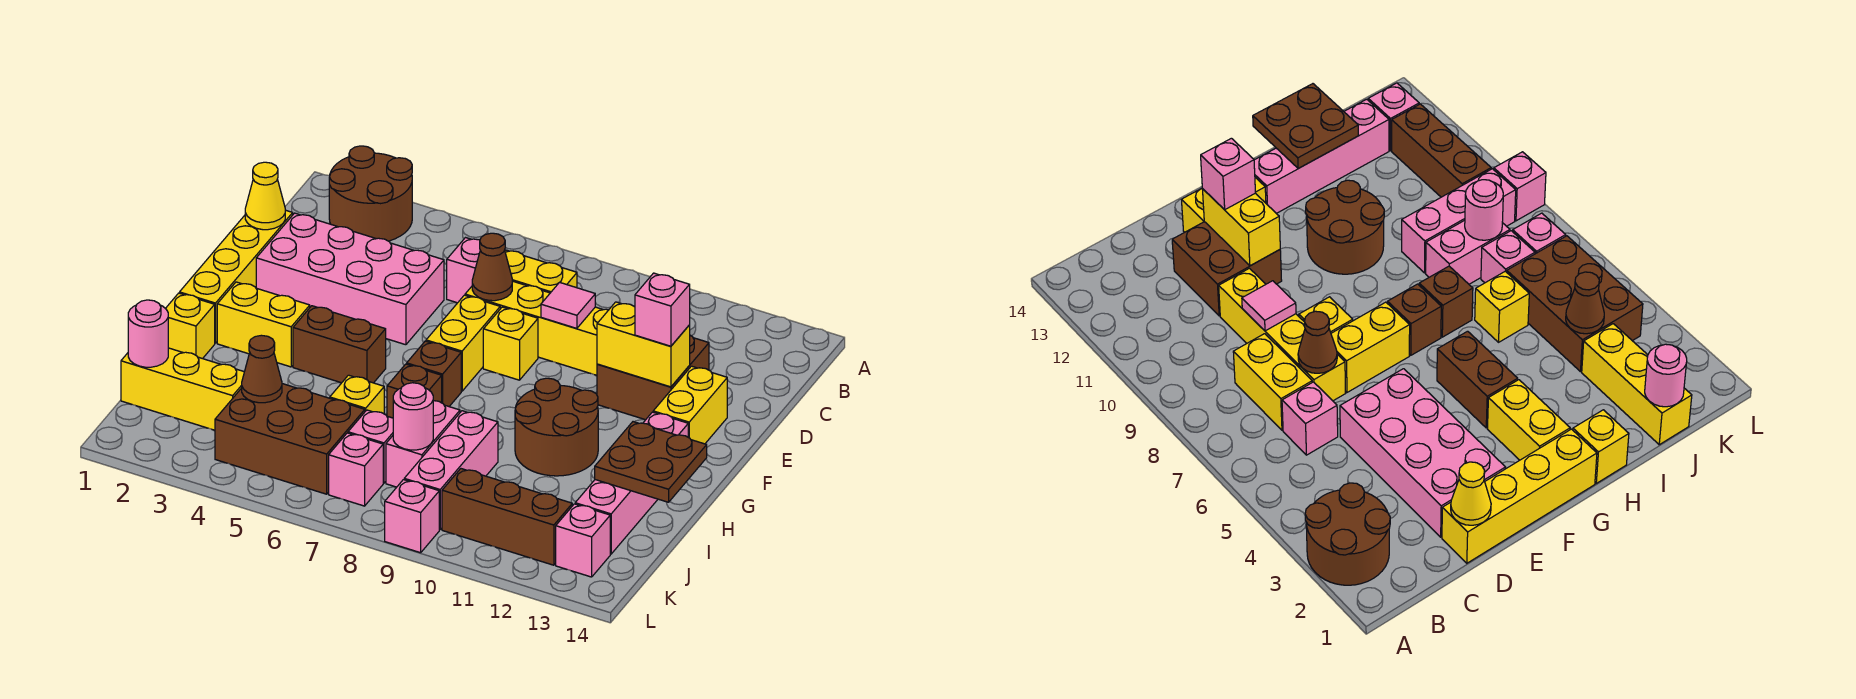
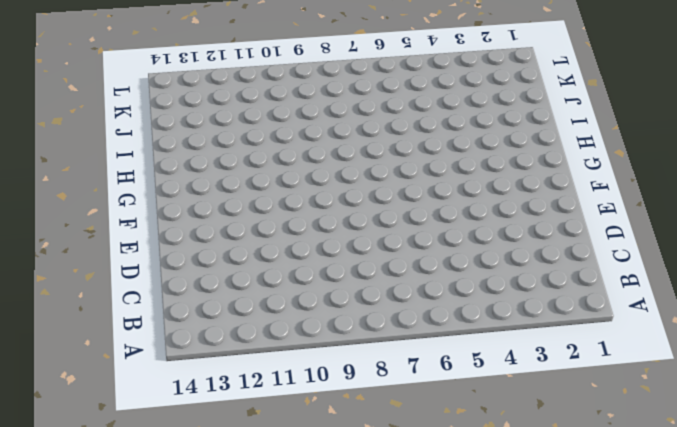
none -> brown 2x2 round brick [329,146,412,241]
none -> pink 1x1 brick [447,238,480,303]
none -> yellow 1x2 brick [505,250,577,293]
none -> yellow 1x4 brick [180,210,293,343]

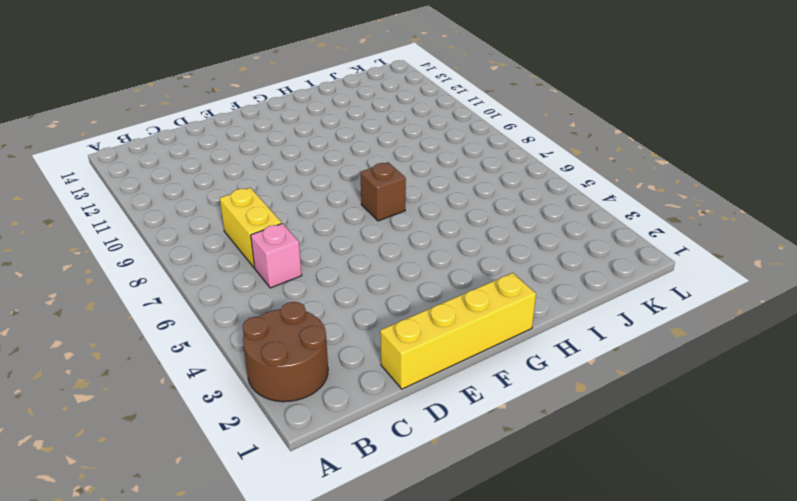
none -> pink 2x4 brick [256,213,444,345]
none -> yellow 1x4 brick [465,281,608,375]
none -> brown 2x2 brick [597,335,709,420]
none -> yellow 1x2 brick [426,295,500,391]

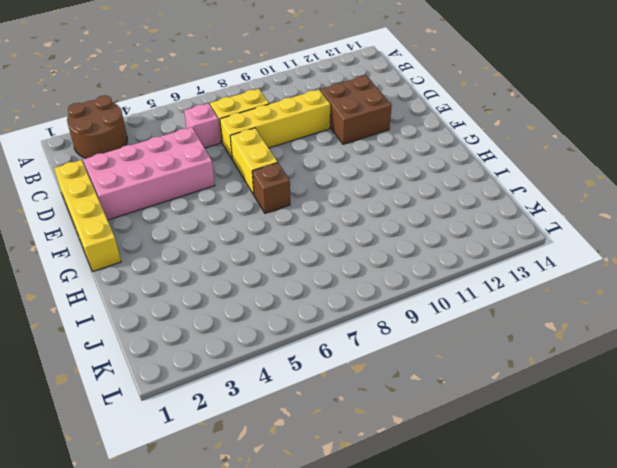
none -> yellow 1x1 brick [483,307,538,380]
none -> yellow 1x2 brick [653,366,727,444]
none -> yellow 1x2 brick [217,282,310,367]
none -> brown 1x2 brick [293,306,386,383]

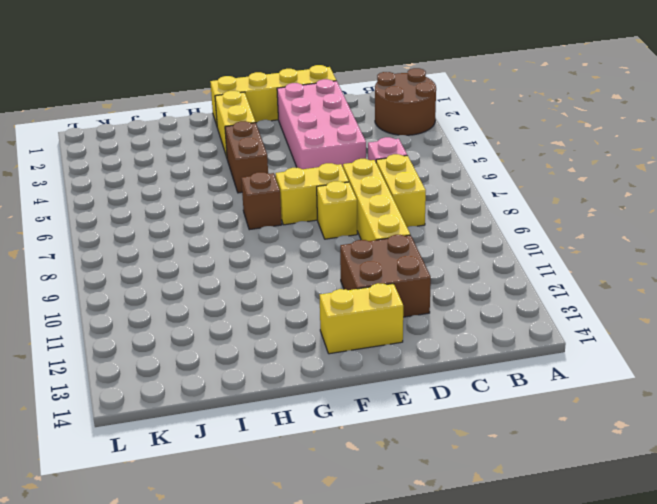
none -> brown 2x2 round brick [515,378,598,476]
none -> pink 1x4 brick [575,412,688,554]
none -> yellow 1x1 brick [165,293,215,359]
none -> brown 1x1 brick [387,364,442,418]

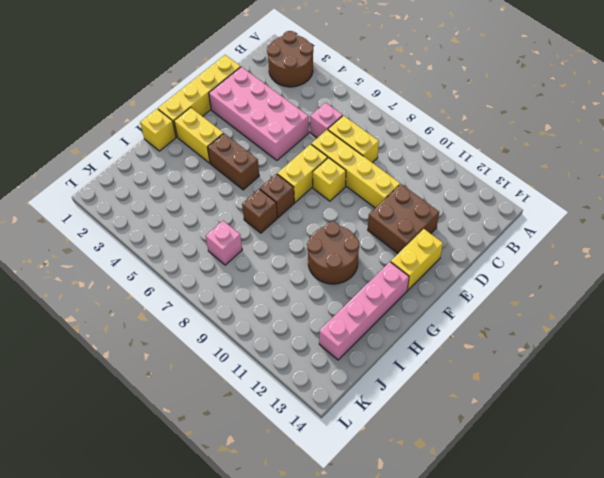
none -> yellow 1x1 brick [330,375,384,414]
none -> pink 1x2 brick [386,401,460,487]
none -> pink 1x3 brick [404,411,498,530]
none -> yellow 1x3 brick [121,348,244,430]

